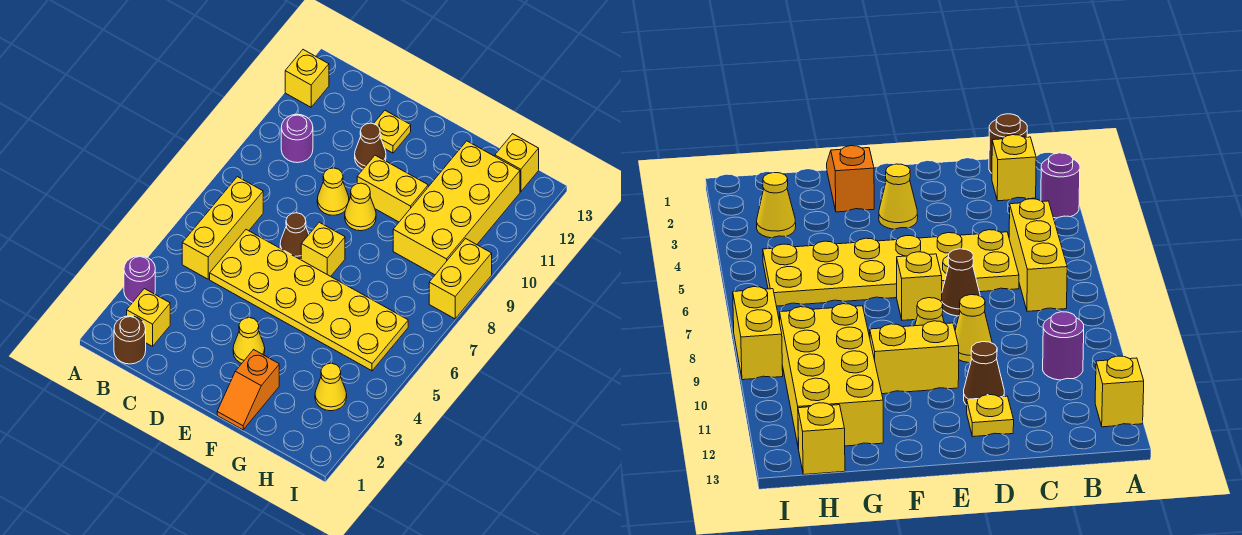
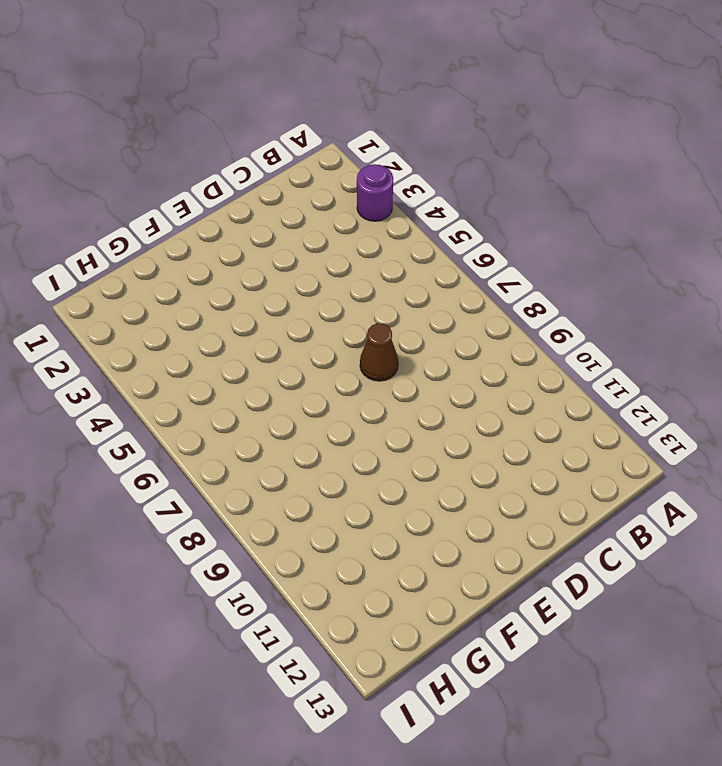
none -> yellow 1x1 brick [285,50,329,107]
none -> brown 1x1 round brick [114,316,146,364]
none -> yellow 1x1 brick [127,289,170,346]

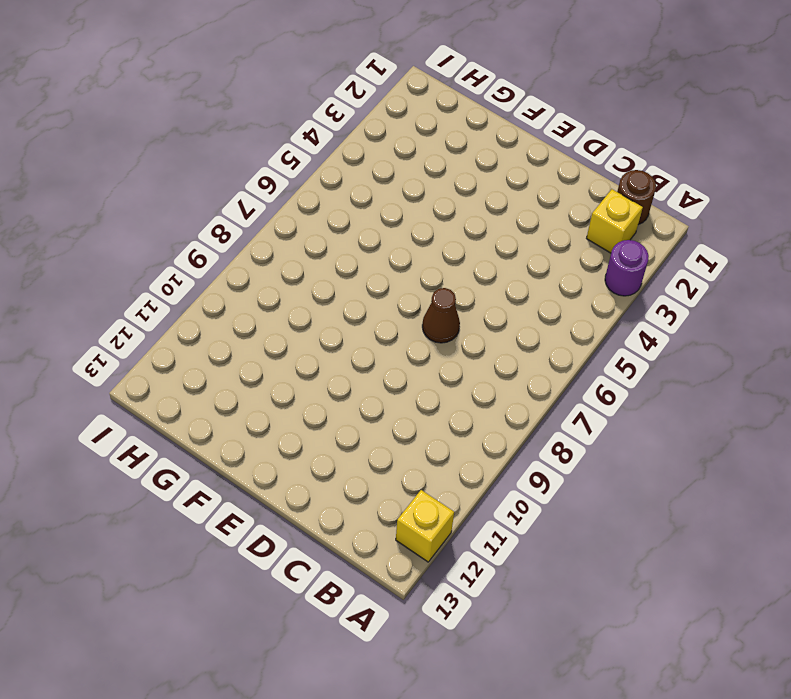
none -> yellow 1x3 brick [182,177,263,279]
none -> purple 1x1 round brick [281,114,313,163]
none -> yellow 2x6 plate [210,230,408,371]

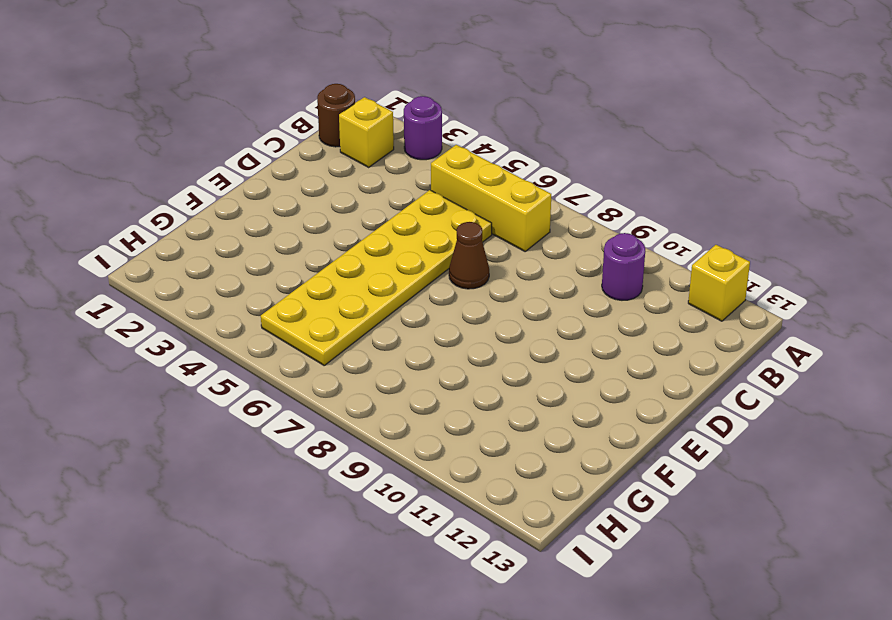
none -> yellow 1x1 cone [317,168,349,215]
none -> brown 1x1 cone [355,123,386,169]
none -> yellow 1x1 plate [374,111,411,153]

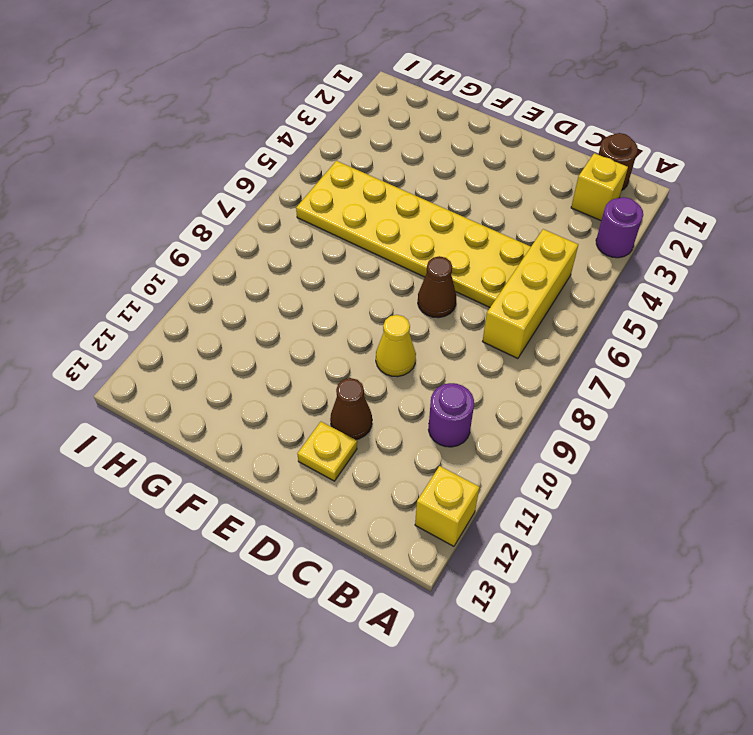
none -> yellow 1x1 cone [233,318,265,363]
none -> yellow 1x1 brick [301,222,345,276]
none -> yellow 1x1 cone [345,183,376,231]

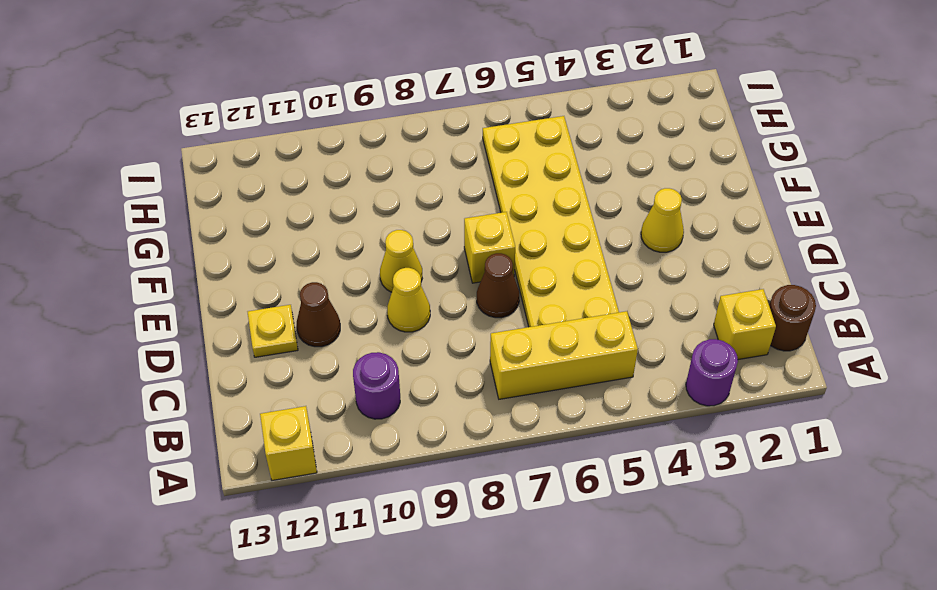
none -> yellow 1x2 brick [357,155,428,222]
none -> orange 1x2 slope [217,350,279,430]
none -> yellow 2x4 brick [393,141,520,275]

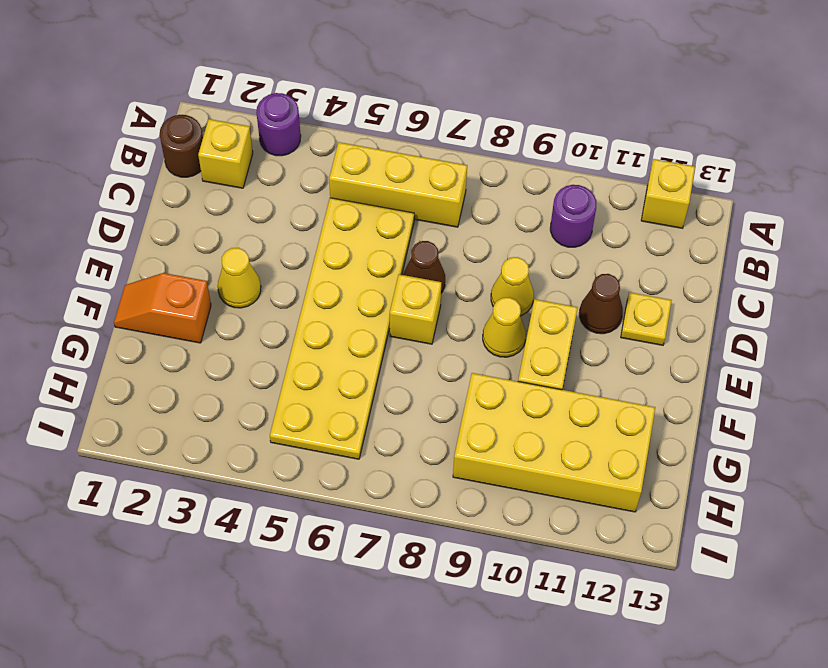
none -> yellow 1x1 cone [315,363,347,411]
none -> yellow 1x1 brick [495,134,539,192]
none -> yellow 1x2 brick [429,239,492,319]

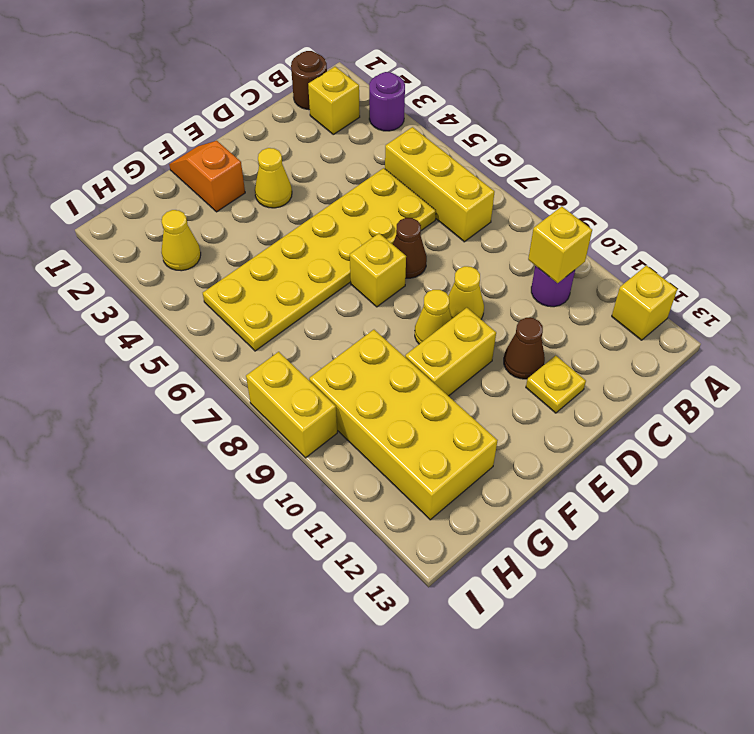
yellow 1x1 brick [528,206,592,283] -> yellow 1x1 brick moved to [495,134,539,192]

